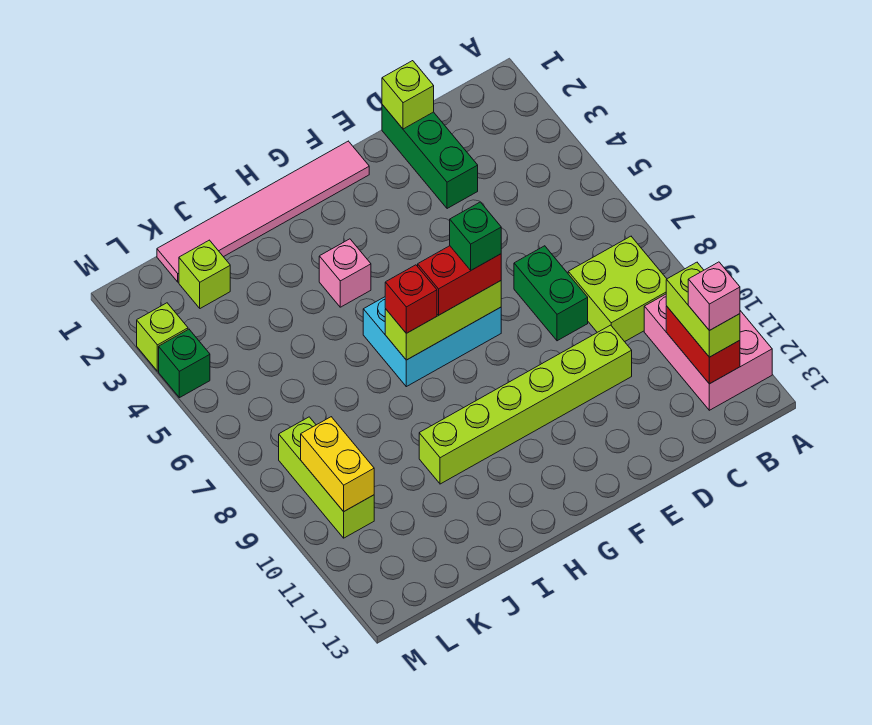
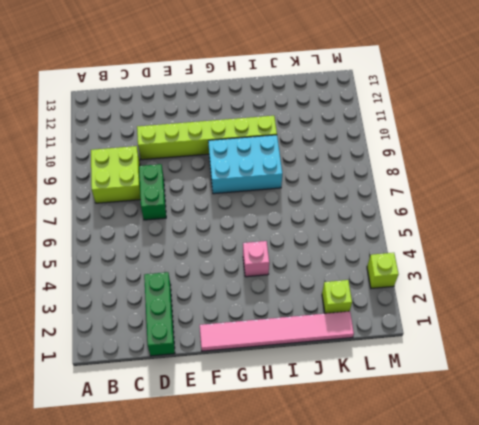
cyan 2x3 brick [208,135,282,194] -> cyan 2x3 brick moved to [363,297,501,387]
none -> pink 2x3 brick [644,294,772,410]
none -> lime 1x3 brick [279,417,374,538]
none -> green 1x1 brick [159,329,210,398]

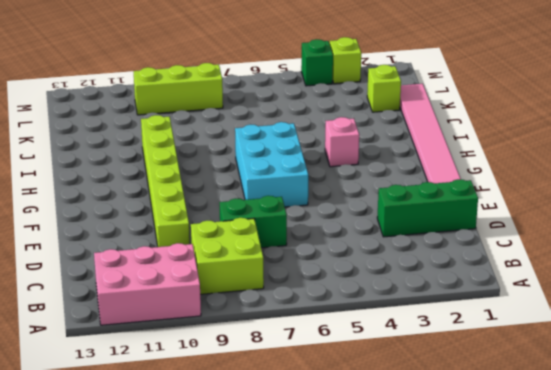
none -> red 1x2 brick [666,306,740,384]
none -> lime 1x1 brick [382,61,434,129]
none -> lime 1x3 brick [385,281,501,360]

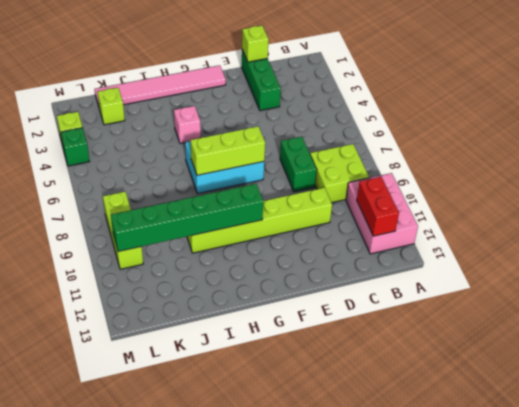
green 1x6 brick [111,184,263,252] -> yellow 1x2 brick [301,417,374,512]
none -> lime 1x2 brick [666,262,740,357]
none -> red 1x2 brick [418,246,501,315]
none -> red 1x1 brick [385,265,437,333]

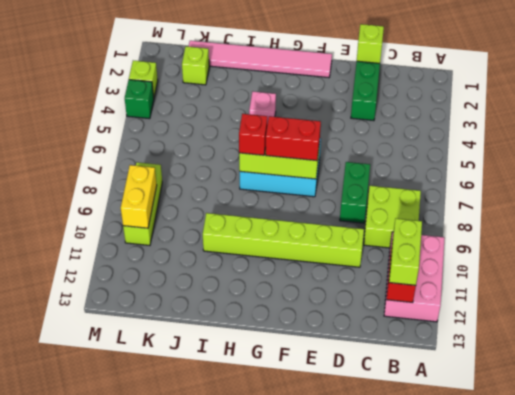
none -> pink 1x1 brick [688,262,740,331]
none -> green 1x1 brick [450,202,501,270]

